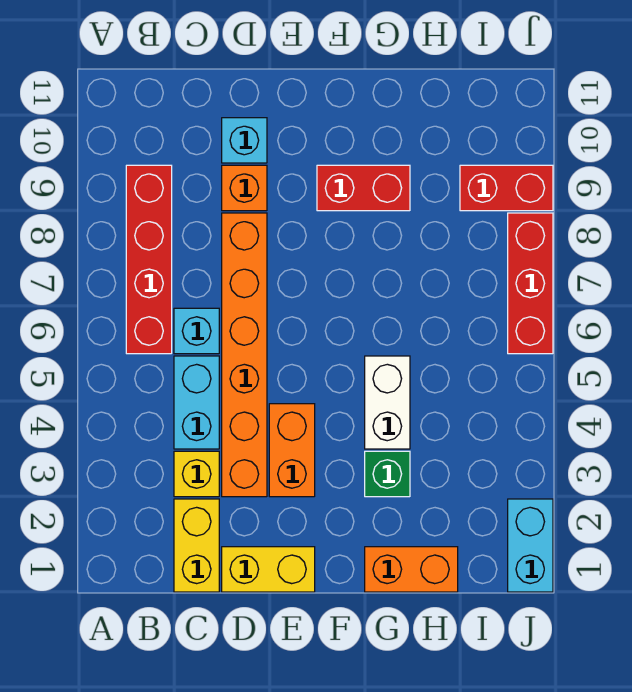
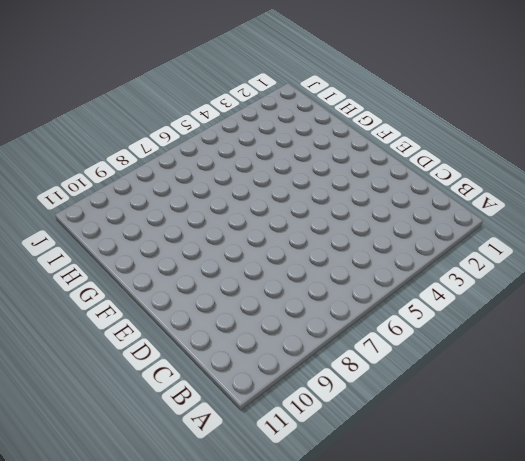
none -> red 1x4 brick [126,165,172,354]
none -> yellow 1x2 brick [174,499,219,592]
none -> yellow 1x1 brick [174,451,219,497]

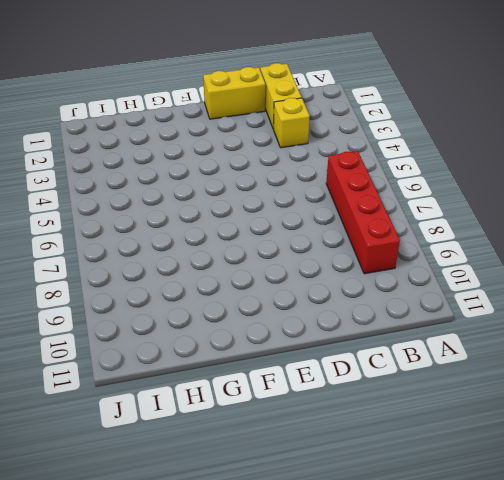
none -> cyan 1x2 brick [174,356,219,449]
none -> cyan 1x1 brick [174,308,219,354]
none -> orange 1x6 brick [222,213,267,497]

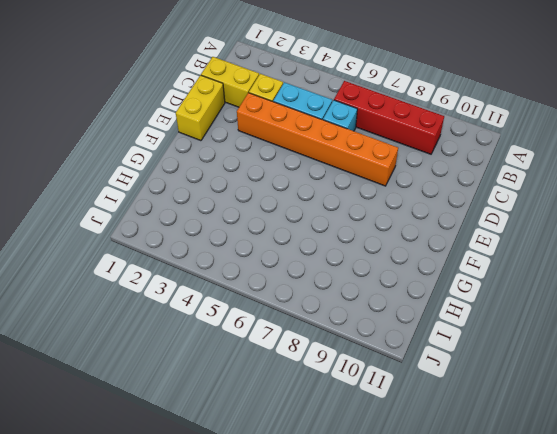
none -> orange 1x1 brick [222,165,267,211]
none -> cyan 1x1 brick [222,118,267,163]
none -> orange 1x2 brick [269,404,315,497]

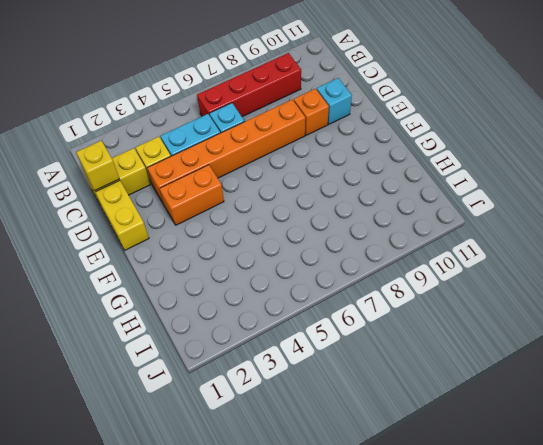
yellow 1x1 brick [76,141,119,191] -> none
none -> red 1x2 brick [317,165,410,211]
none -> orange 1x2 brick [365,547,458,592]
none -> green 1x1 brick [365,451,410,497]

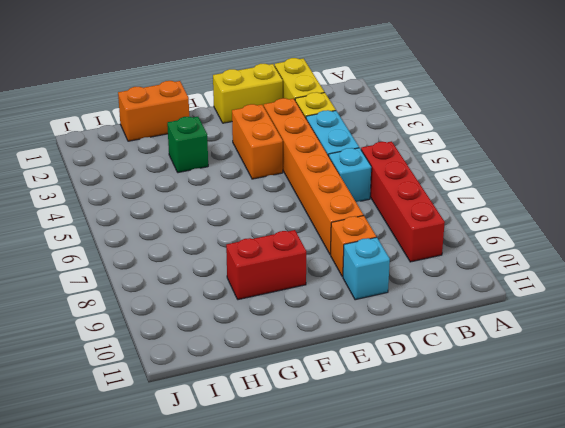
none -> white 1x2 brick [365,356,410,449]
none -> red 1x2 brick [460,165,553,211]
none -> cyan 1x2 brick [508,499,553,592]

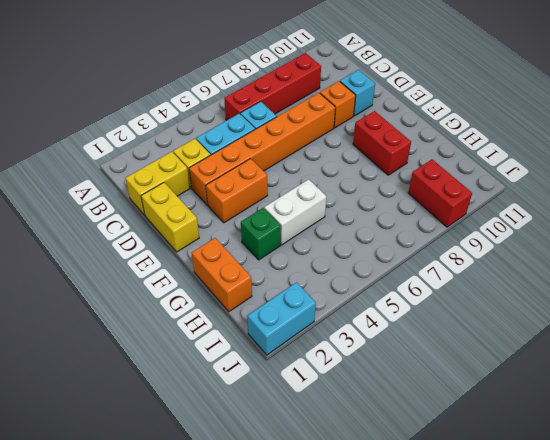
none -> red 1x3 brick [508,213,553,354]

